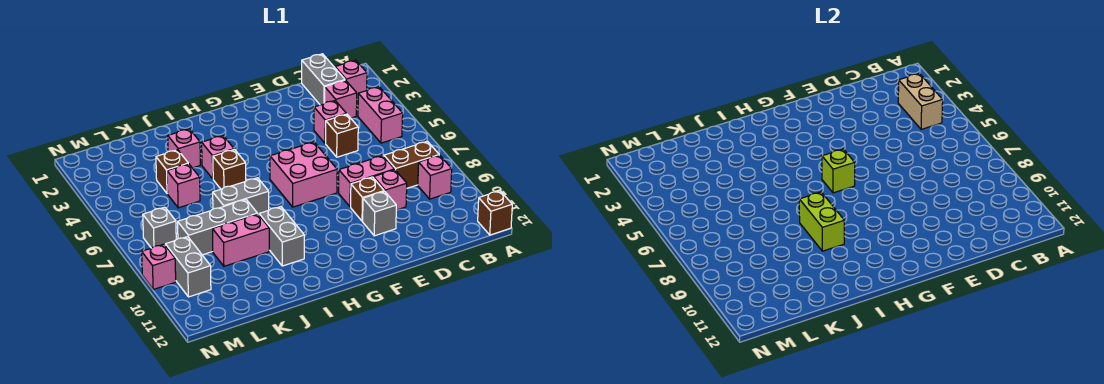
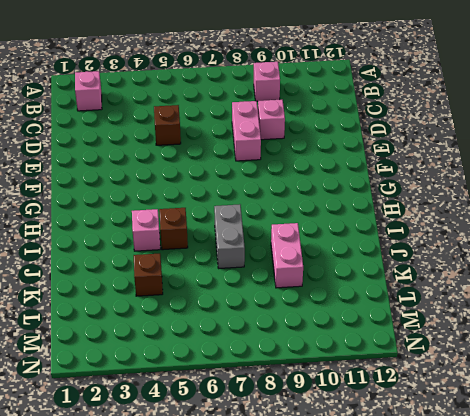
none -> brown 1x1 brick [478,191,512,235]
none -> pink 1x2 brick [358,87,403,143]
none -> brown 1x2 brick [384,141,439,188]

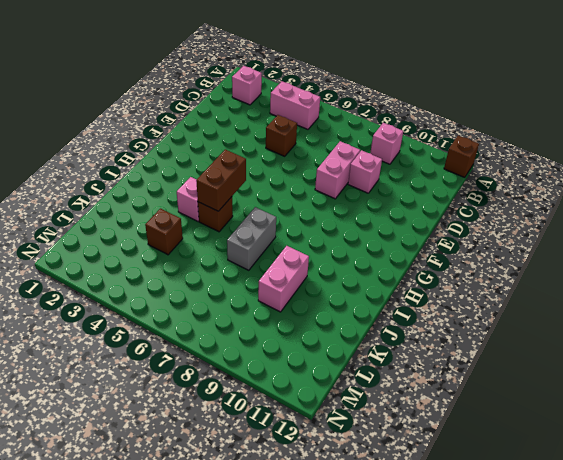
brown 1x2 brick [196,149,246,211] -> brown 1x2 brick moved to [384,141,439,188]
none -> grey 1x2 brick [302,54,345,105]
none -> pink 1x1 brick [325,80,357,118]
none -> pink 1x1 brick [314,101,346,143]

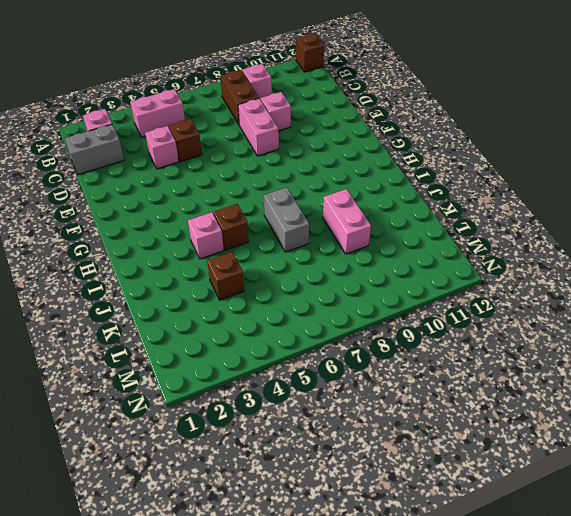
none -> pink 1x1 brick [325,80,357,118]
none -> brown 1x1 brick [351,177,384,221]
none -> grey 1x1 brick [363,191,396,236]

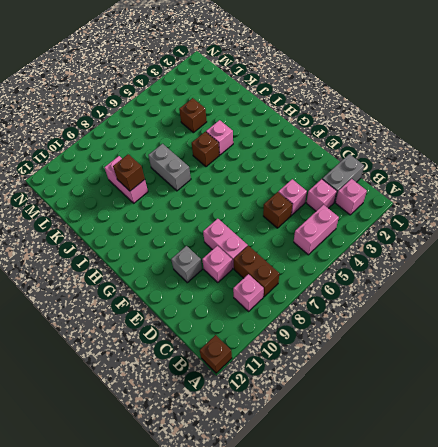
brown 1x1 brick [113,154,145,191] -> brown 1x1 brick moved to [351,177,384,221]
none -> pink 2x2 brick [270,142,337,207]
none -> grey 1x2 brick [259,207,304,266]
none -> pink 1x1 brick [168,129,200,168]

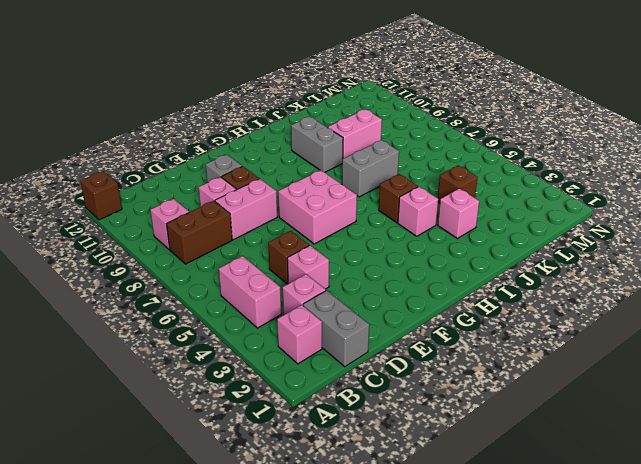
none -> grey 1x3 brick [178,200,257,255]
none -> pink 1x1 brick [167,164,200,208]
none -> grey 1x1 brick [143,207,176,248]

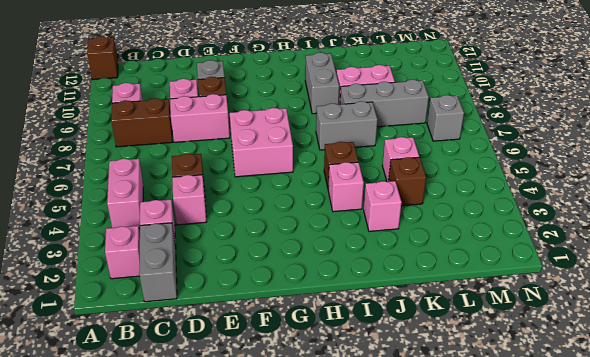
none -> grey 1x2 brick [165,237,211,297]
none -> pink 1x1 brick [142,244,176,289]
none -> tan 1x2 brick [898,73,943,129]

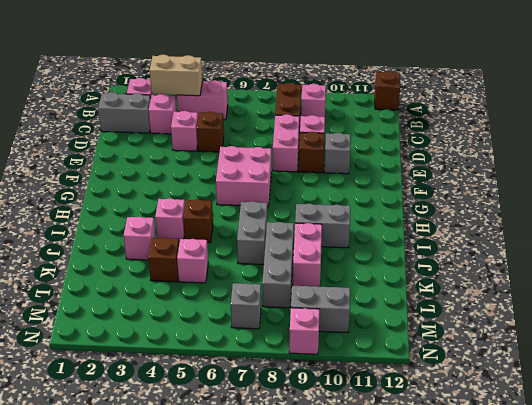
none -> lime 1x1 brick [822,149,855,193]
none -> lime 1x2 brick [799,192,844,251]

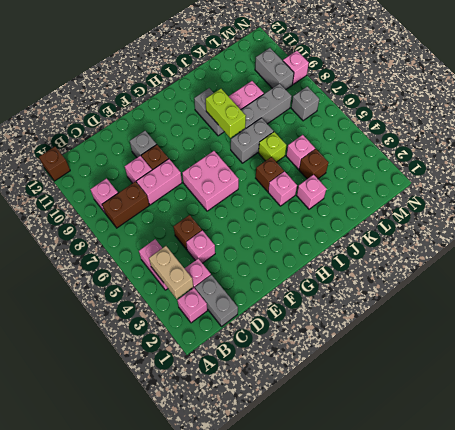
lime 1x1 brick [258,132,287,162] -> lime 1x1 brick moved to [822,149,855,193]

